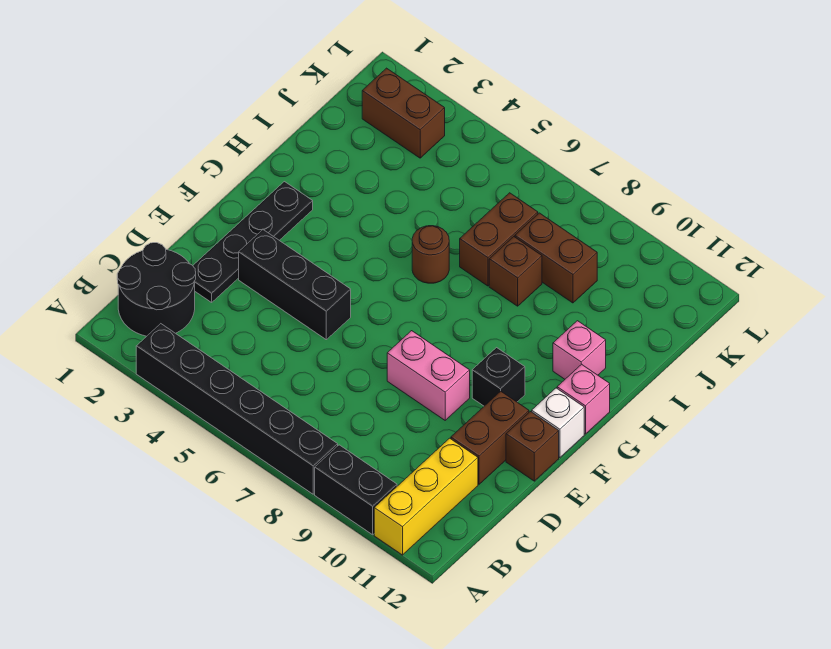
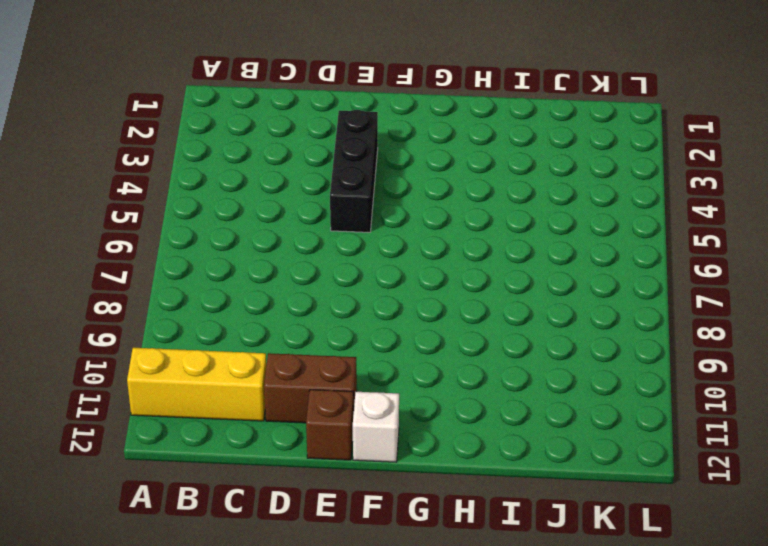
none -> black 1x6 brick [136,324,338,494]
none -> black 1x2 brick [315,445,397,535]
none -> black 2x2 round brick [117,243,196,336]

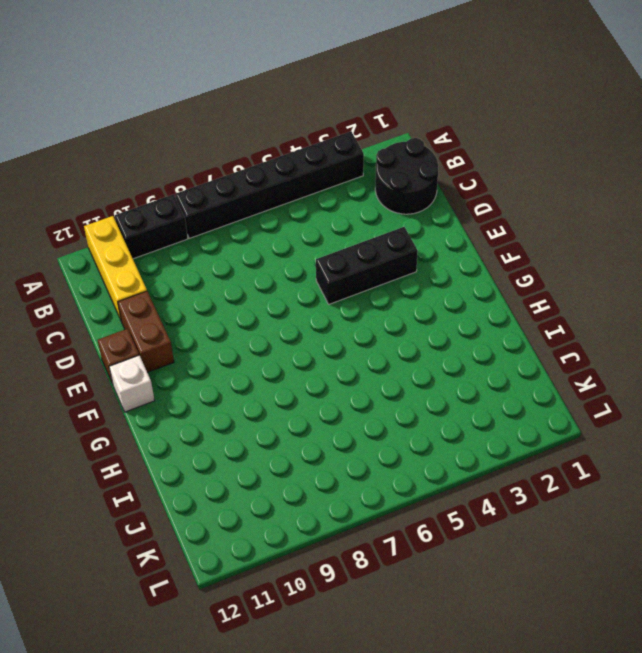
none -> black 1x4 plate [193,182,313,302]
none -> pink 1x2 brick [387,331,470,420]
none -> black 1x1 brick [472,348,525,406]

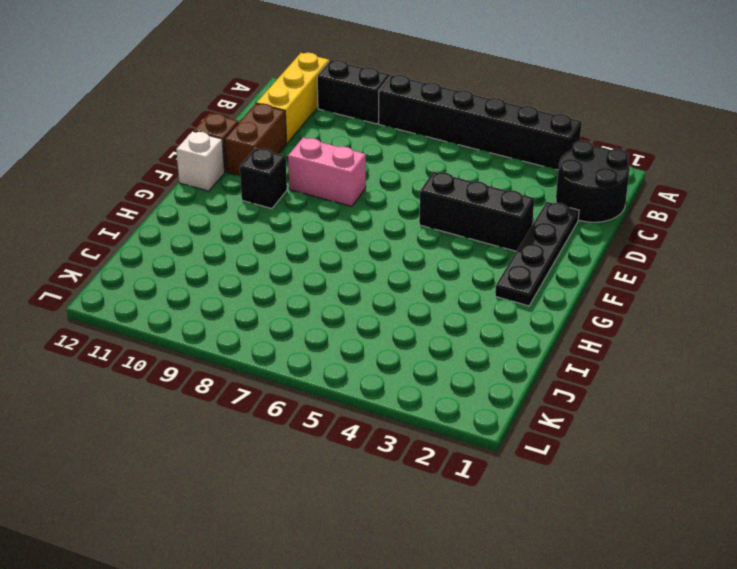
none -> pink 1x1 brick [557,364,610,434]
none -> brown 1x1 round brick [412,226,449,283]
none -> pink 1x1 brick [553,321,606,379]

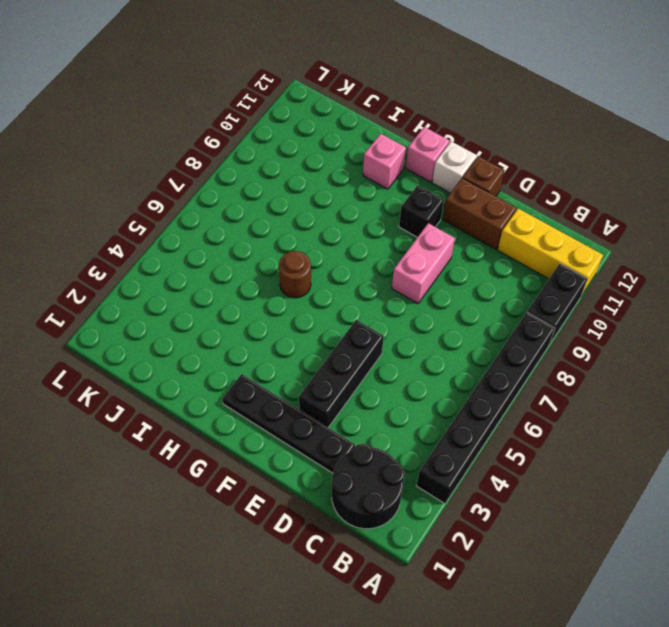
none -> brown 1x2 brick [460,193,538,286]
none -> brown 1x1 brick [489,237,542,306]
none -> brown 1x2 brick [515,213,597,303]

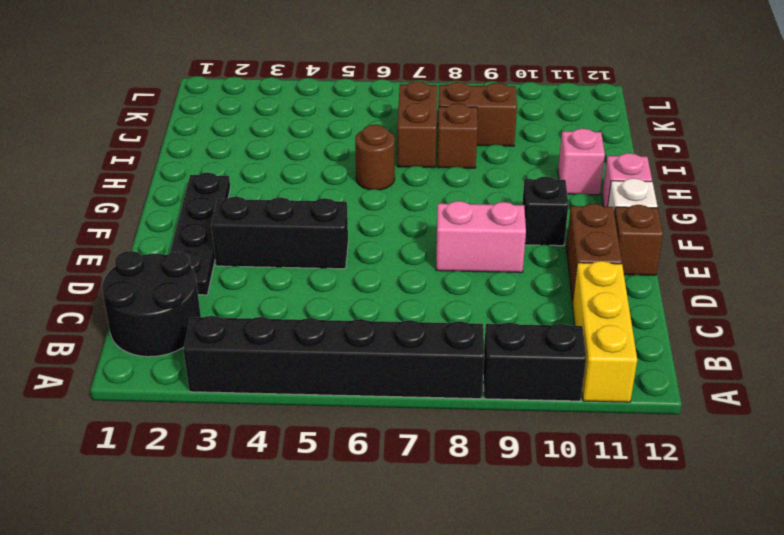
none -> brown 1x2 brick [362,68,445,158]

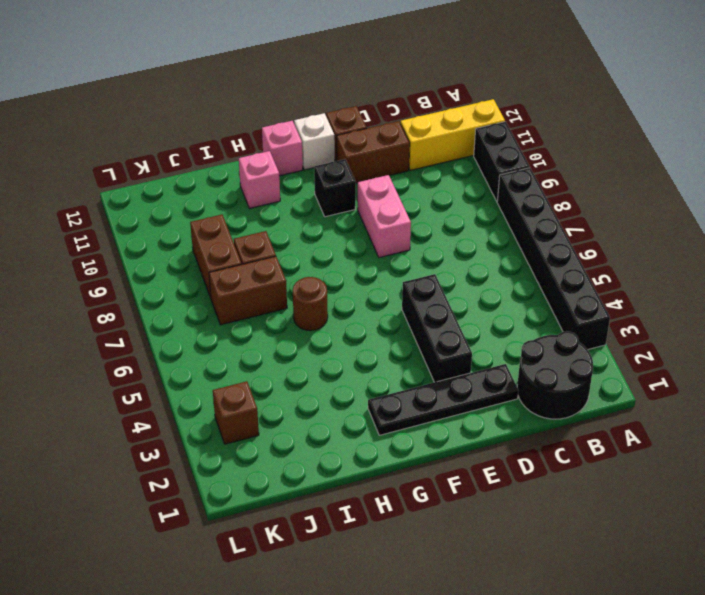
brown 1x1 brick [213,381,259,444] -> brown 1x2 brick [362,68,445,158]

